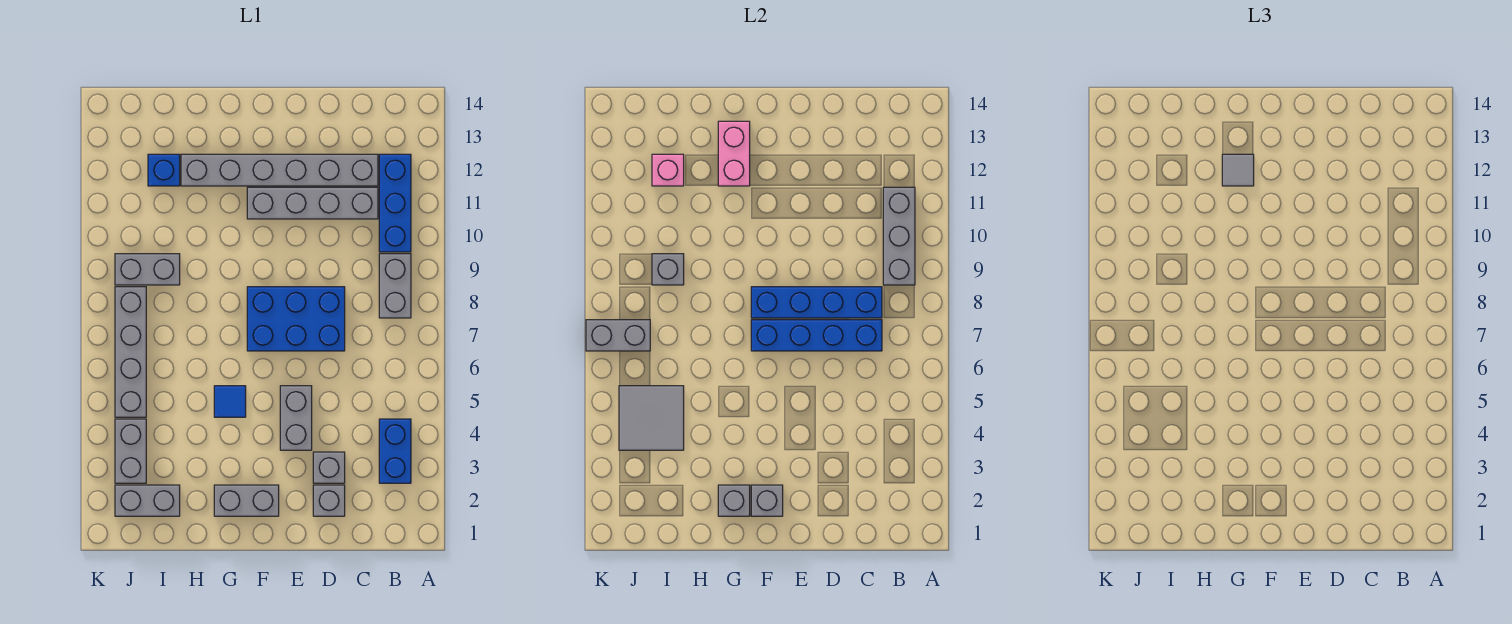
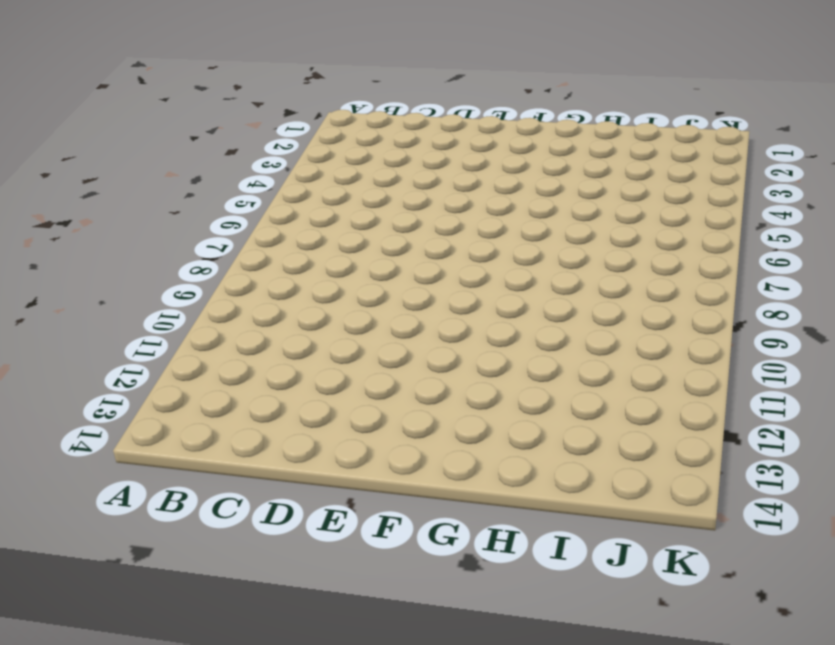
none -> blue 1x2 brick [379,419,411,483]
none -> grey 1x2 brick [379,254,411,318]
none -> blue 1x3 brick [379,154,411,252]

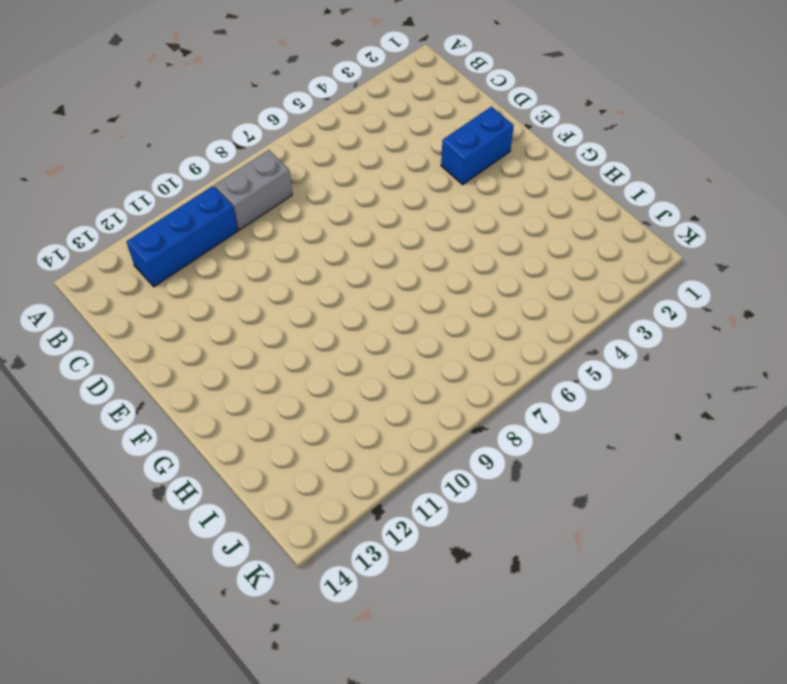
blue 1x2 brick [441,107,514,184] -> blue 1x2 brick moved to [379,419,411,483]
none -> grey 1x4 brick [247,187,378,219]
none -> grey 1x6 brick [181,154,378,186]
none -> grey 1x1 brick [313,485,345,516]

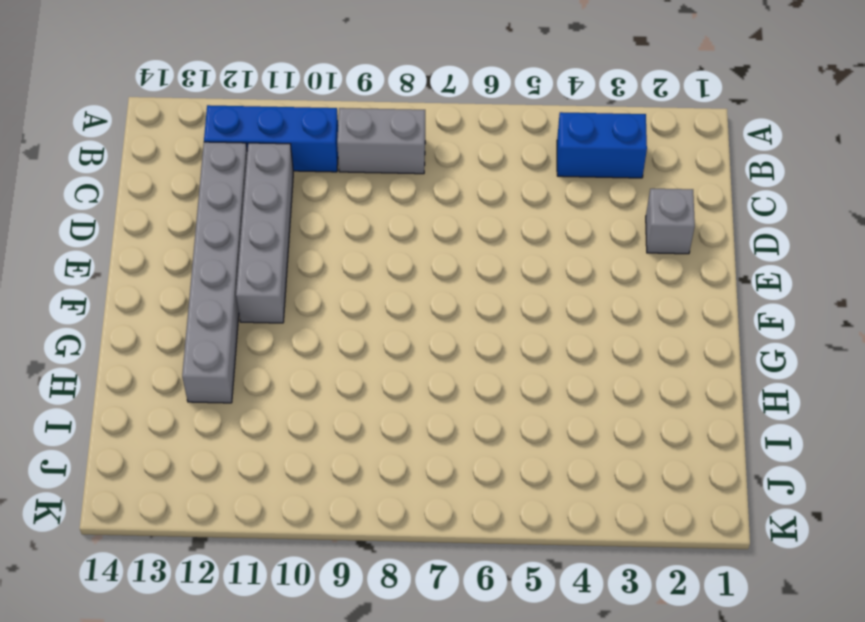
none -> grey 1x1 brick [313,452,345,483]
none -> blue 2x3 brick [247,287,345,351]
none -> grey 1x2 brick [280,386,312,450]

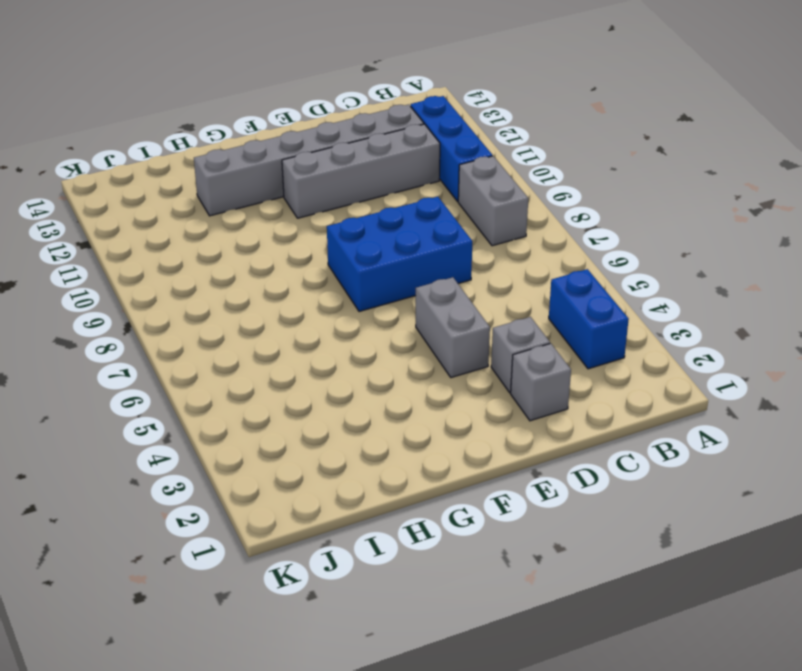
none -> grey 1x2 brick [214,485,279,516]
none -> blue 1x1 tile [214,386,246,417]
none -> grey 1x2 brick [115,485,180,516]

